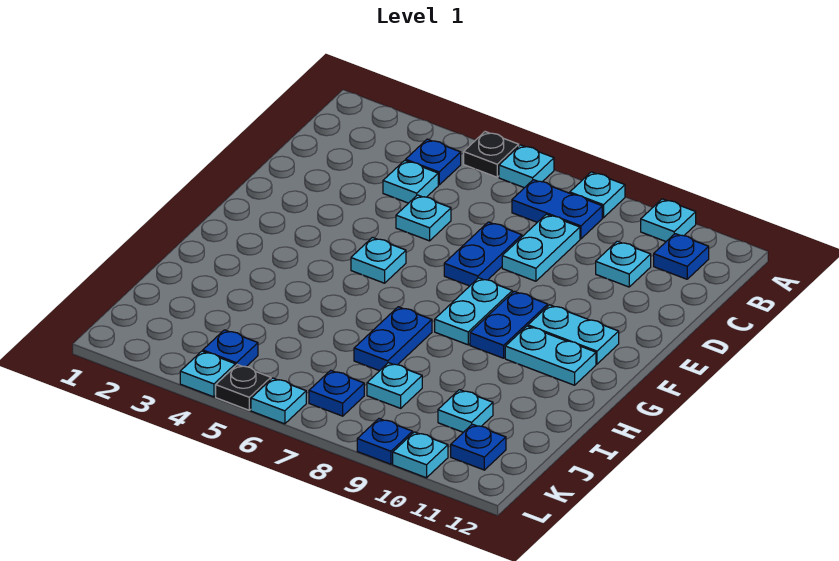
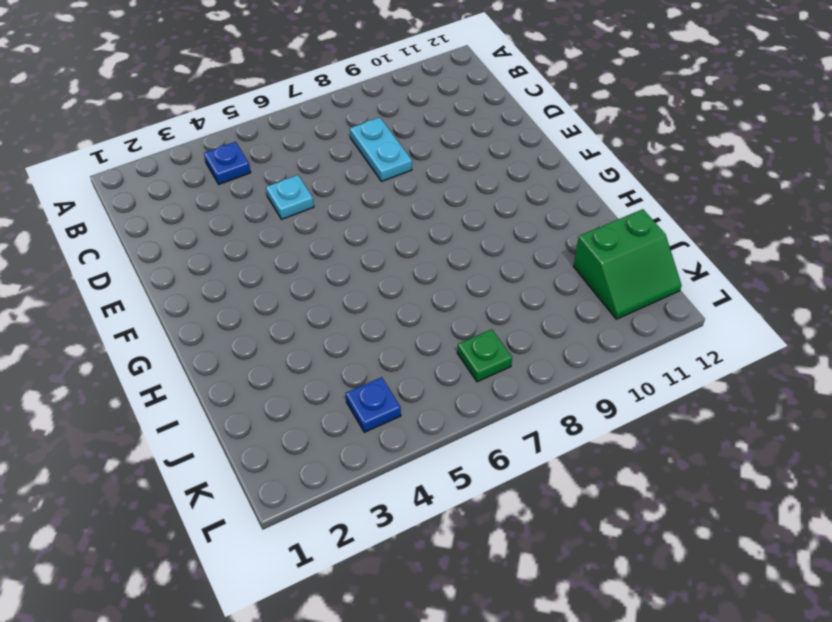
green 2x2 slope [573,209,682,319] -> blue 1x1 plate [451,424,506,470]
green 1x1 plate [457,329,512,382] -> blue 1x1 plate [309,370,364,416]
none -> black 1x1 plate [464,132,519,177]
none -> cyan 1x1 plate [499,145,554,188]
none -> cyan 1x1 plate [570,172,625,218]

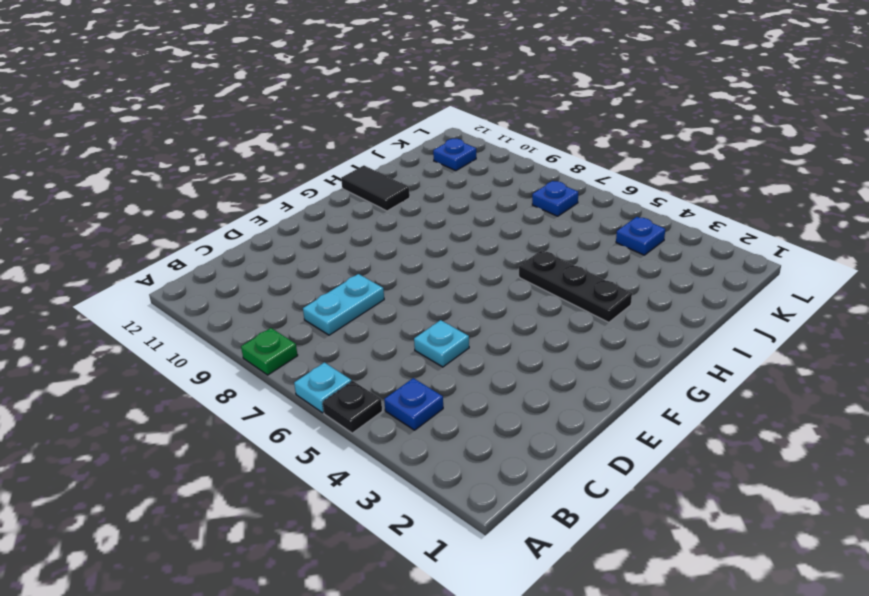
green 1x1 plate [241,328,298,375] -> cyan 1x1 plate [570,172,625,218]
black 1x3 plate [519,250,632,322] -> none
black 1x2 tile [341,166,410,211] -> none
none -> cyan 1x1 plate [641,199,696,241]
none -> blue 1x2 plate [512,180,602,239]
none -> blue 1x1 plate [654,234,709,279]

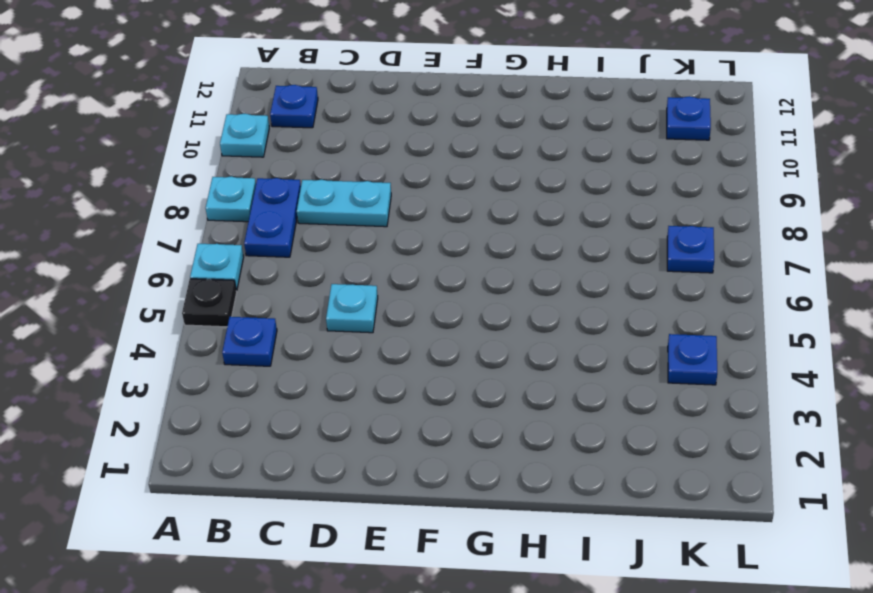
none -> cyan 1x1 plate [383,160,438,203]
none -> cyan 1x1 plate [596,241,651,287]
none -> blue 1x2 plate [444,222,522,286]

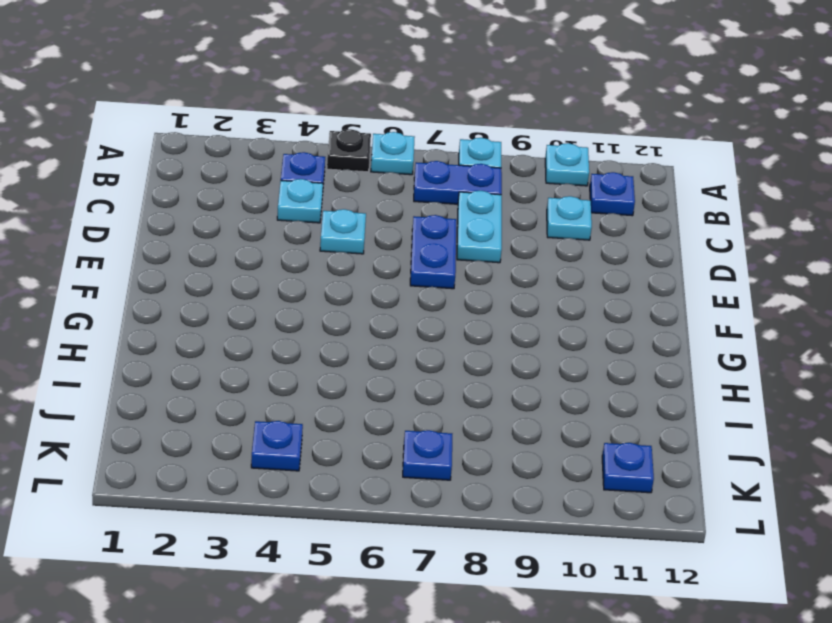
none -> cyan 1x1 plate [351,237,406,283]
none -> cyan 1x2 plate [435,278,512,345]
none -> blue 1x2 plate [470,291,548,358]

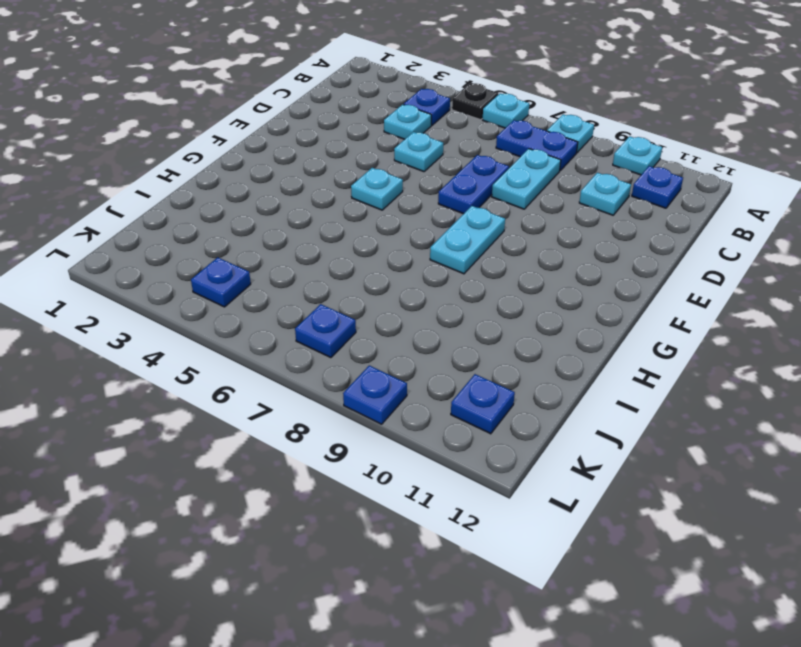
none -> blue 1x2 plate [470,291,548,358]
none -> cyan 1x2 plate [528,305,619,364]
none -> cyan 1x2 plate [505,326,596,385]

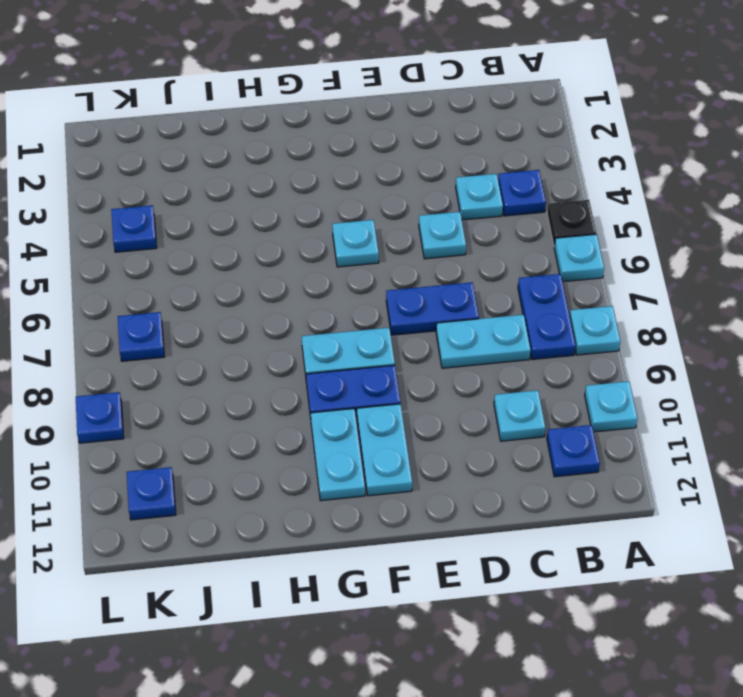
none -> blue 1x2 plate [354,307,432,371]
none -> cyan 1x1 plate [367,363,422,408]
none -> cyan 1x1 plate [438,390,493,432]

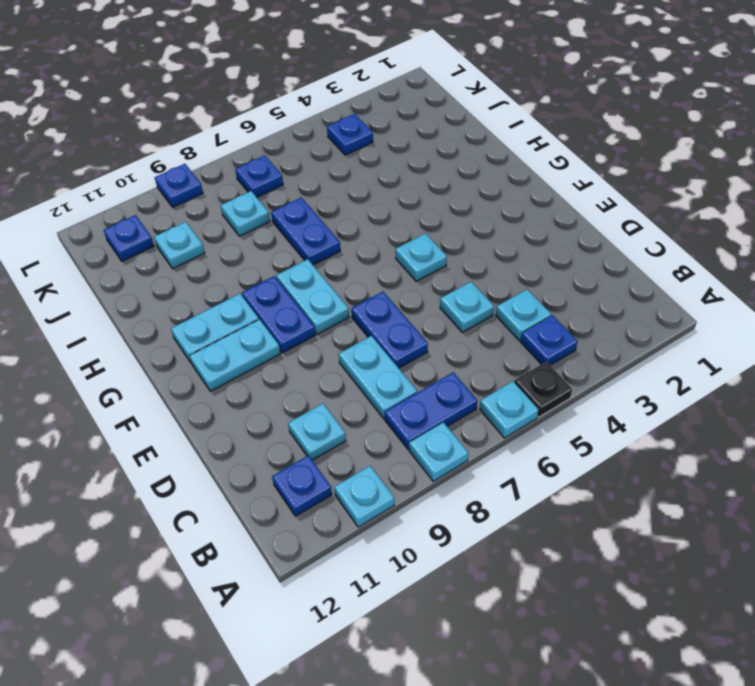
none -> cyan 1x1 plate [180,351,235,397]
none -> black 1x1 plate [216,365,271,410]
none -> cyan 1x1 plate [251,378,306,424]

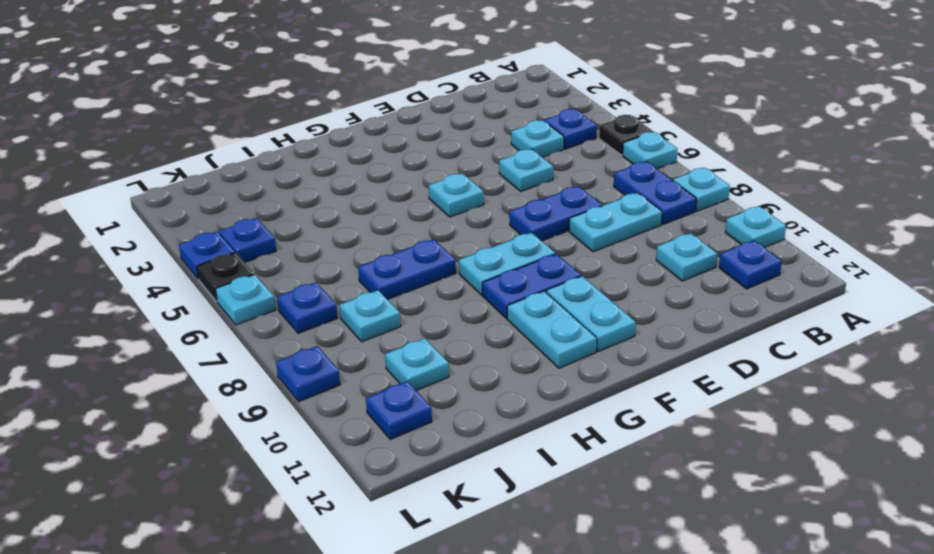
blue 1x1 plate [179,232,235,279] -> cyan 1x1 plate [180,351,235,397]
none -> cyan 1x1 plate [393,432,448,478]

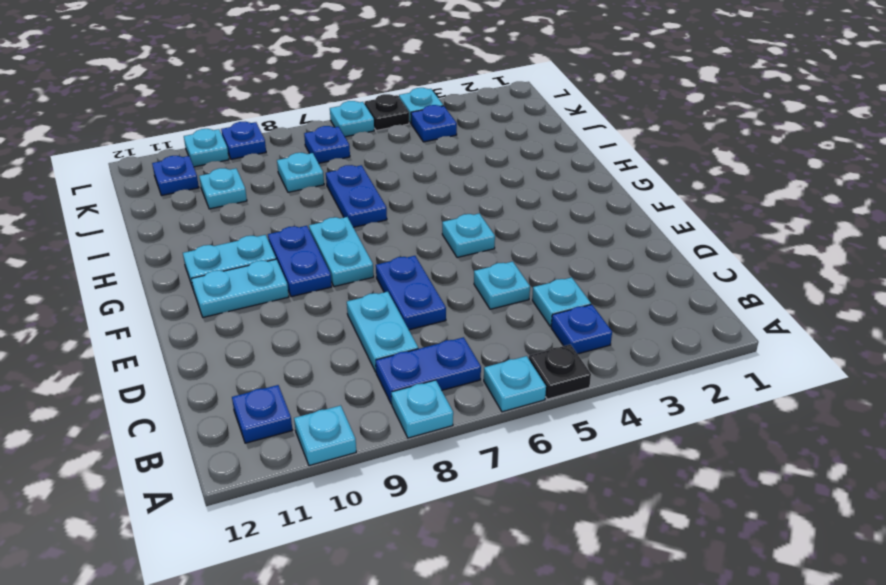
none -> cyan 1x1 plate [596,241,651,287]

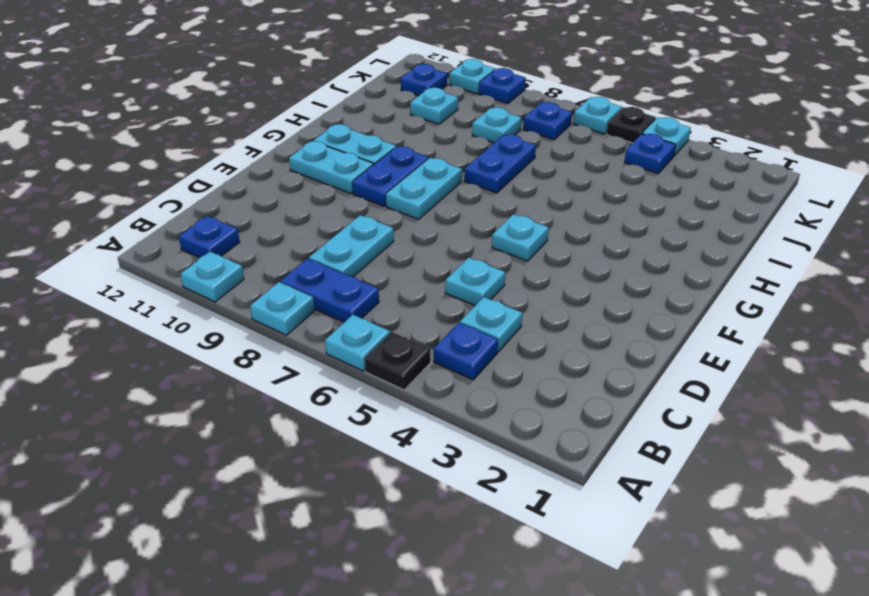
none -> cyan 1x1 plate [596,241,651,287]
none -> blue 1x2 plate [444,222,522,286]

